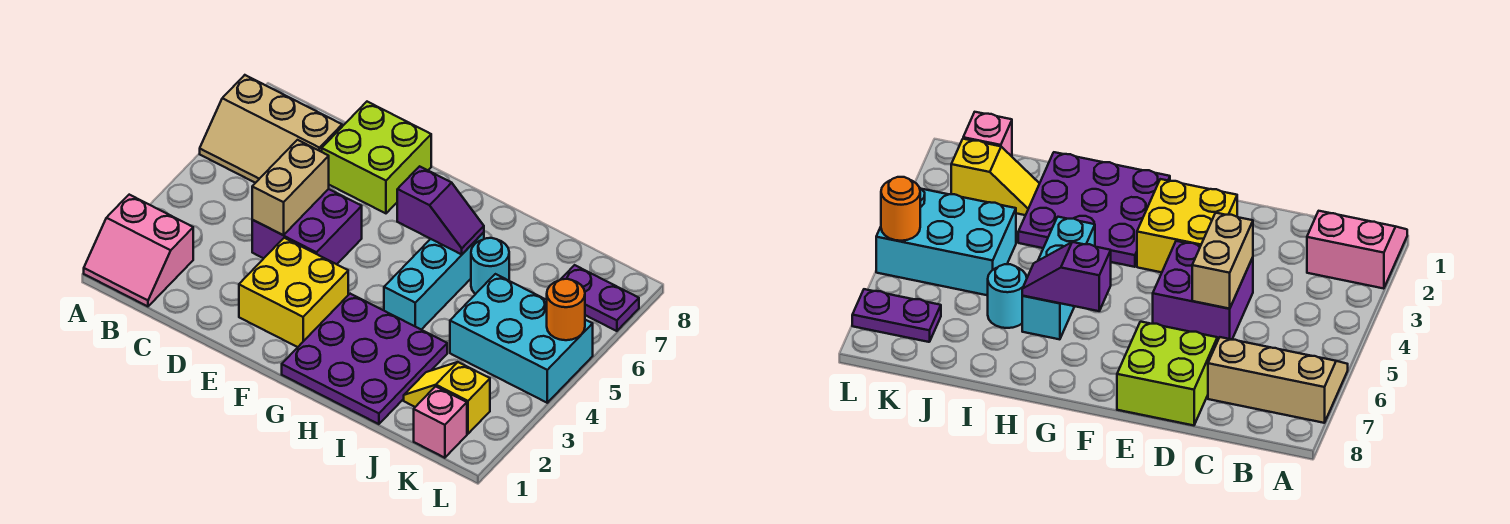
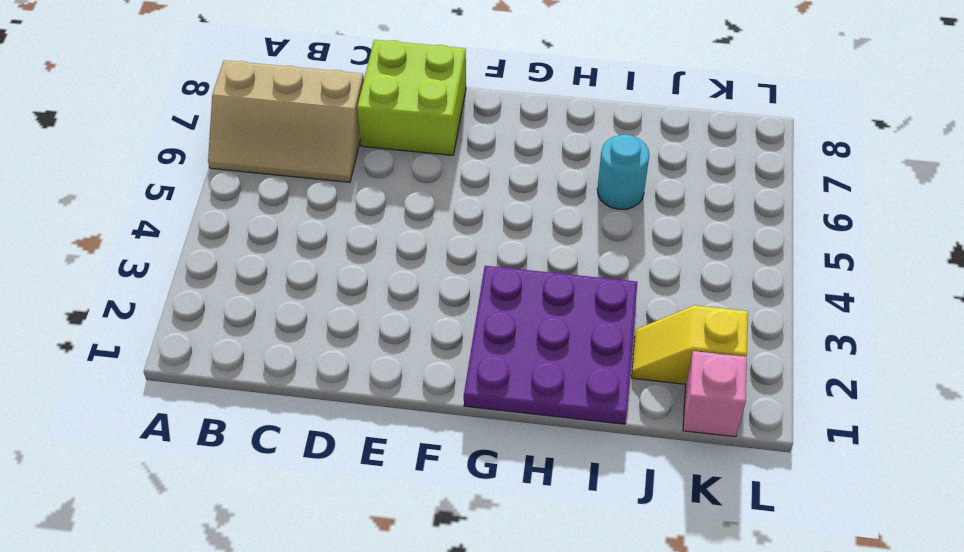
none -> pink 2x2 slope [84,195,193,306]
none -> purple 2x2 brick [252,189,362,264]
none -> yellow 2x2 brick [239,238,348,347]

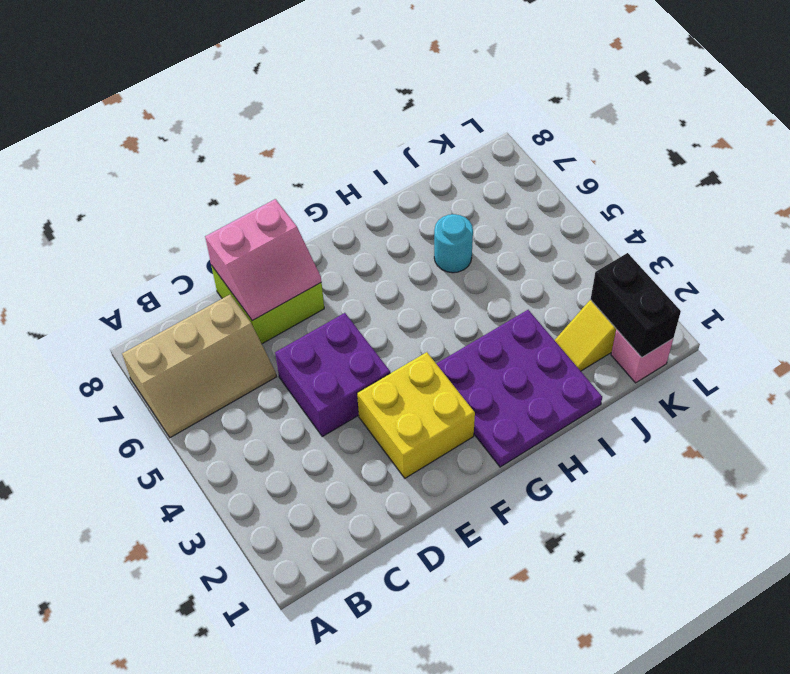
pink 2x2 slope [205,199,321,321] -> pink 2x2 slope moved to [84,195,193,306]
black 1x2 brick [590,253,681,357] -> none
none -> cyan 1x3 brick [384,232,484,330]
none -> cyan 2x3 brick [450,274,593,403]
none -> purple 1x2 plate [560,265,639,331]

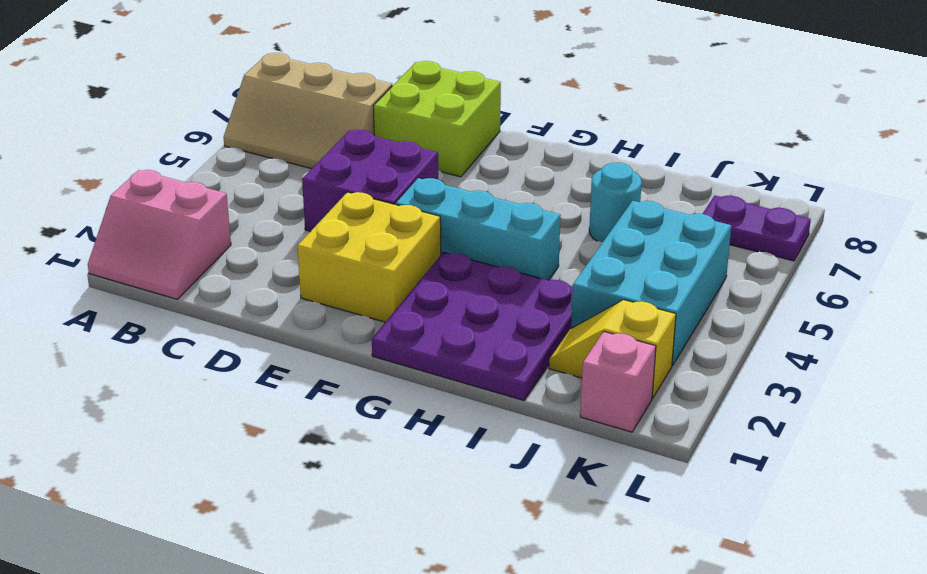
cyan 1x3 brick [396,178,561,280] -> cyan 1x3 brick turned to [384,232,484,330]
cyan 2x3 brick [571,201,731,366] -> cyan 2x3 brick turned to [450,274,593,403]
none -> tan 1x2 brick [252,140,329,235]
none -> purple 1x2 slope [397,166,484,254]
none -> orange 1x1 round brick [547,279,585,340]

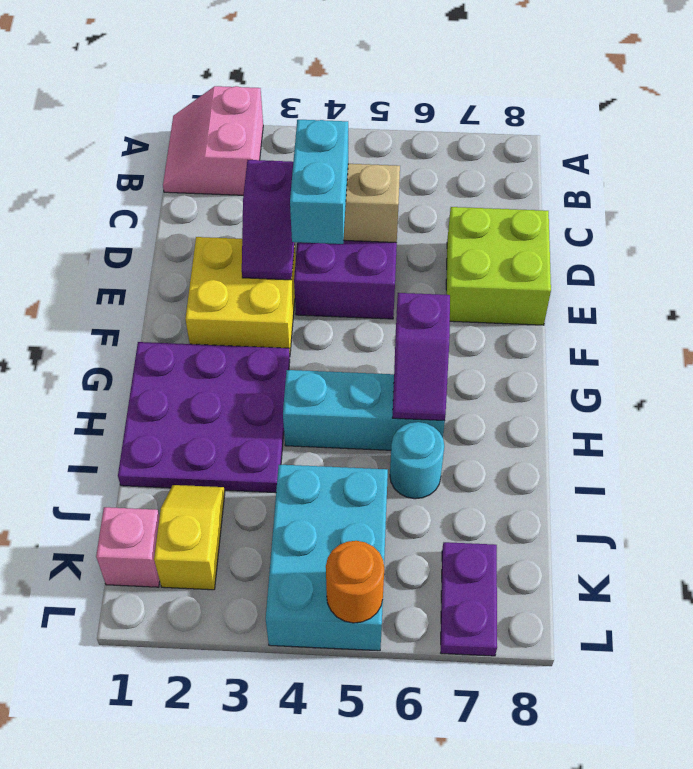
purple 1x2 slope [242,160,295,280] -> none
cyan 1x2 brick [290,120,348,244] -> none
none -> tan 2x3 slope [200,75,342,183]

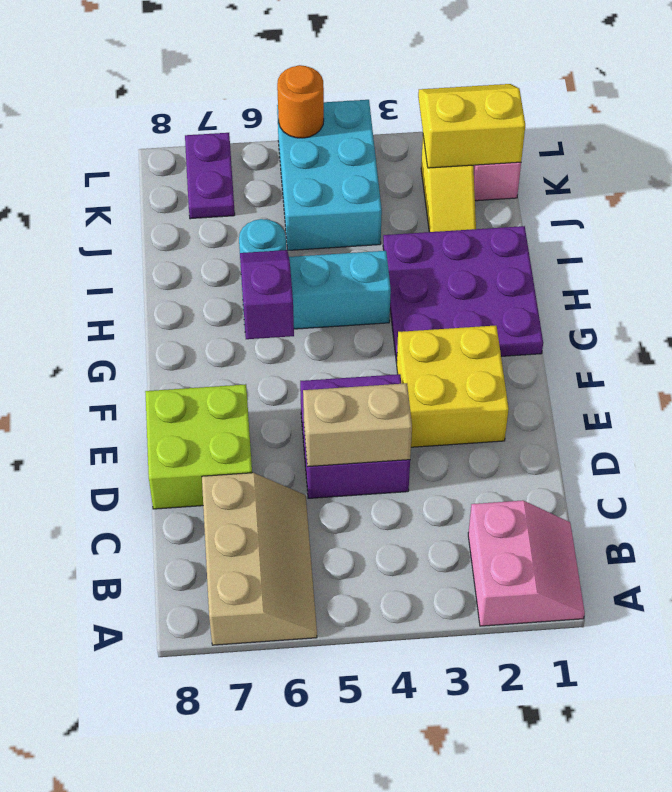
yellow 2x2 slope [418,84,525,168] -> none

